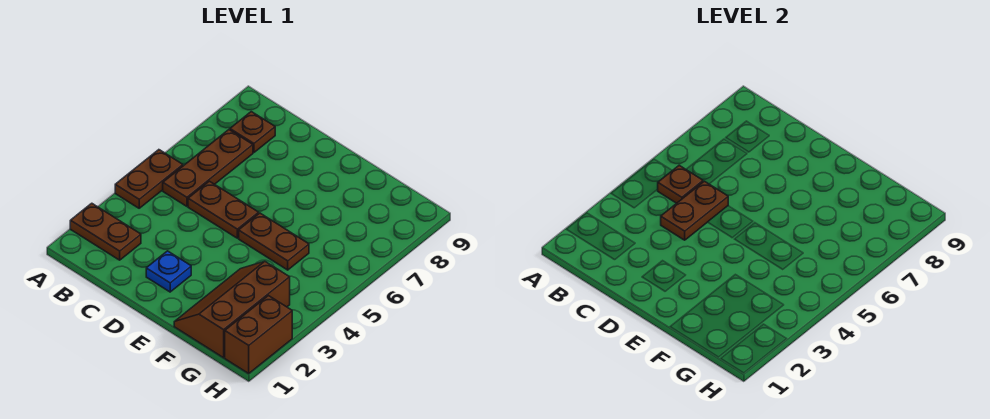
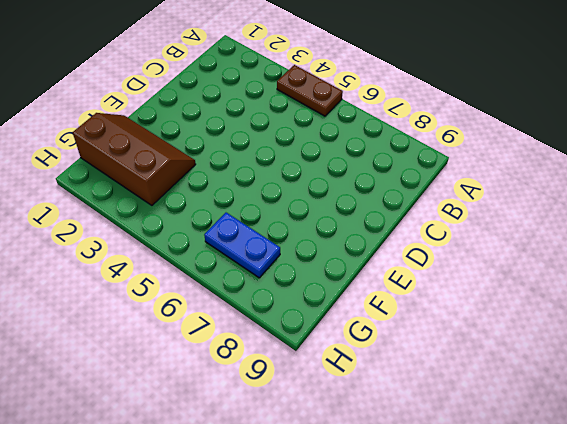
blue 1x2 plate [204,213,280,278] -> none
none -> brown 1x2 plate [70,203,141,260]
none -> brown 1x3 plate [163,130,253,206]

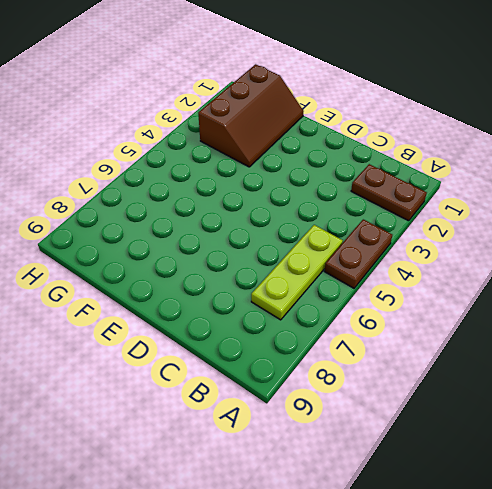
lime 1x3 plate [251,225,343,320] -> brown 1x3 plate [163,130,253,206]
none -> brown 1x1 plate [230,112,275,153]
none -> brown 1x2 plate [188,181,259,238]

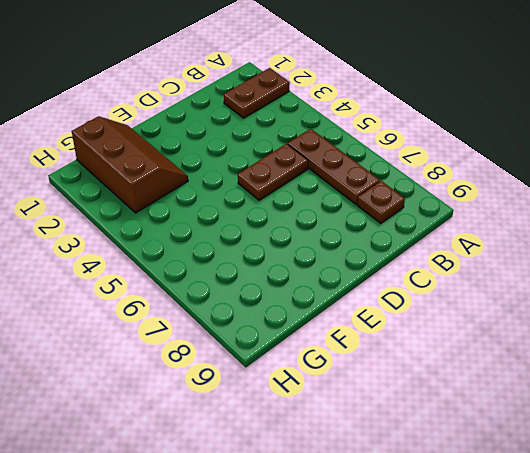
none -> brown 1x2 plate [115,150,183,208]
none -> blue 1x1 plate [146,251,191,292]

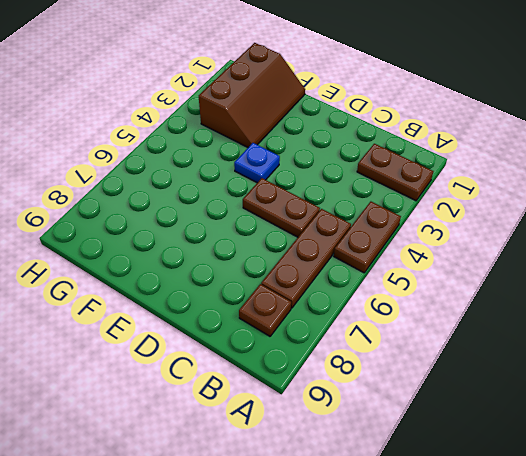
blue 1x1 plate [234,143,280,183] -> blue 1x1 plate moved to [146,251,191,292]
none -> brown 1x2 plate [239,213,309,270]
none -> brown 1x2 brick [225,296,292,373]

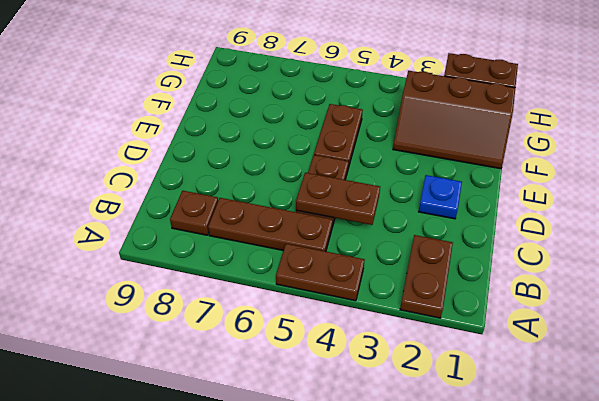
none -> brown 1x1 plate [658,165,703,203]

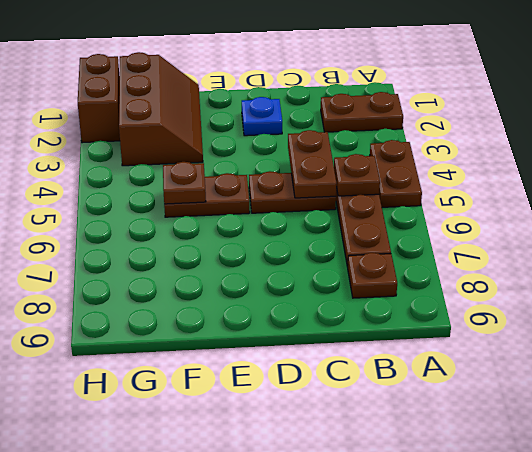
brown 1x1 plate [163,162,206,204] -> none

